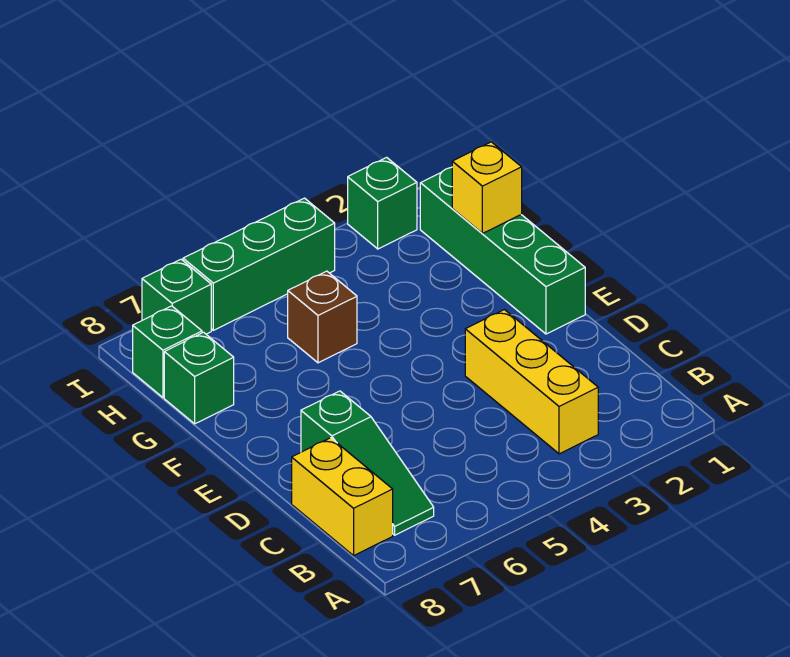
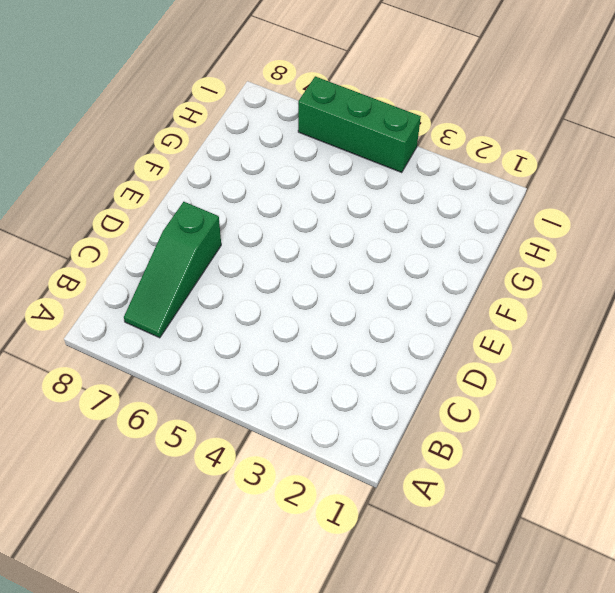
none -> yellow 1x3 brick [465,310,598,454]
none -> yellow 1x2 brick [292,438,393,556]

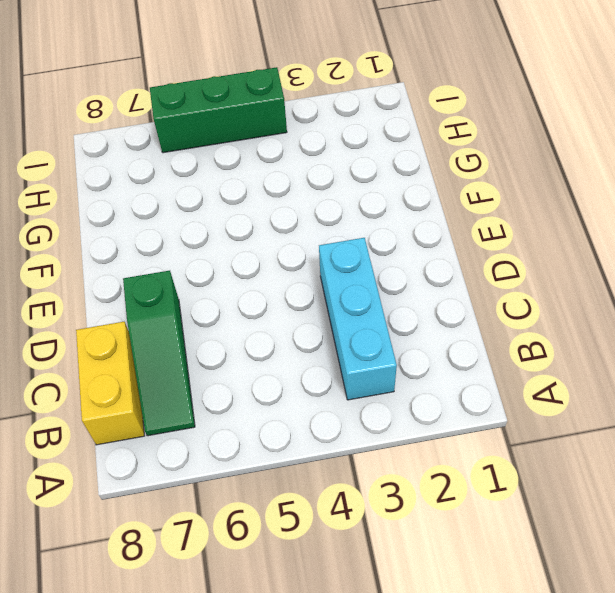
cyan 1x3 brick [319,238,397,400] -> yellow 1x3 brick [465,310,598,454]
none -> green 1x4 brick [420,167,585,334]
none -> brown 1x1 brick [288,271,357,363]

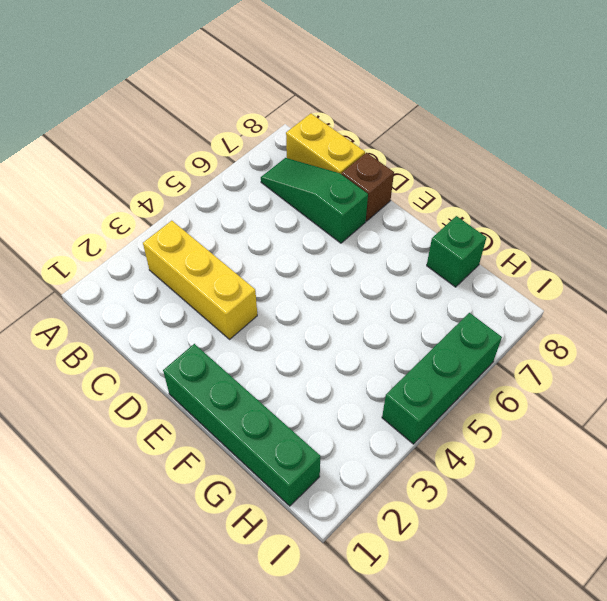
brown 1x1 brick [342,153,394,221] -> brown 1x1 brick moved to [288,271,357,363]
none -> green 1x1 brick [133,306,202,397]
none -> green 1x1 brick [348,157,417,249]

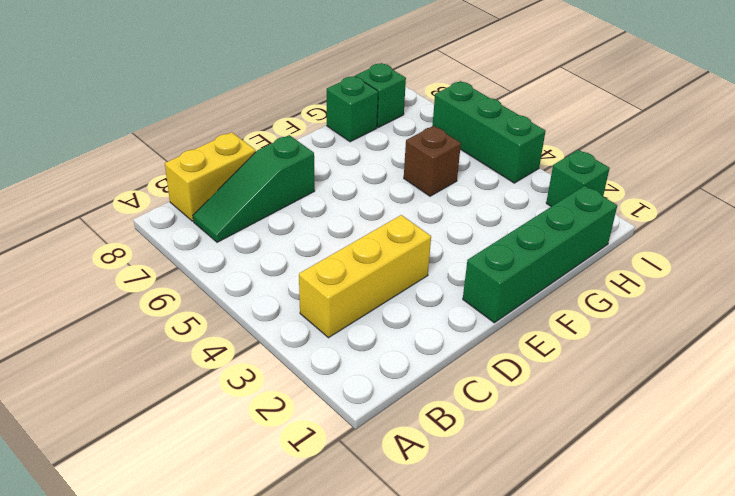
none -> green 1x1 brick [142,259,211,334]
none -> yellow 1x1 brick [452,142,522,233]

